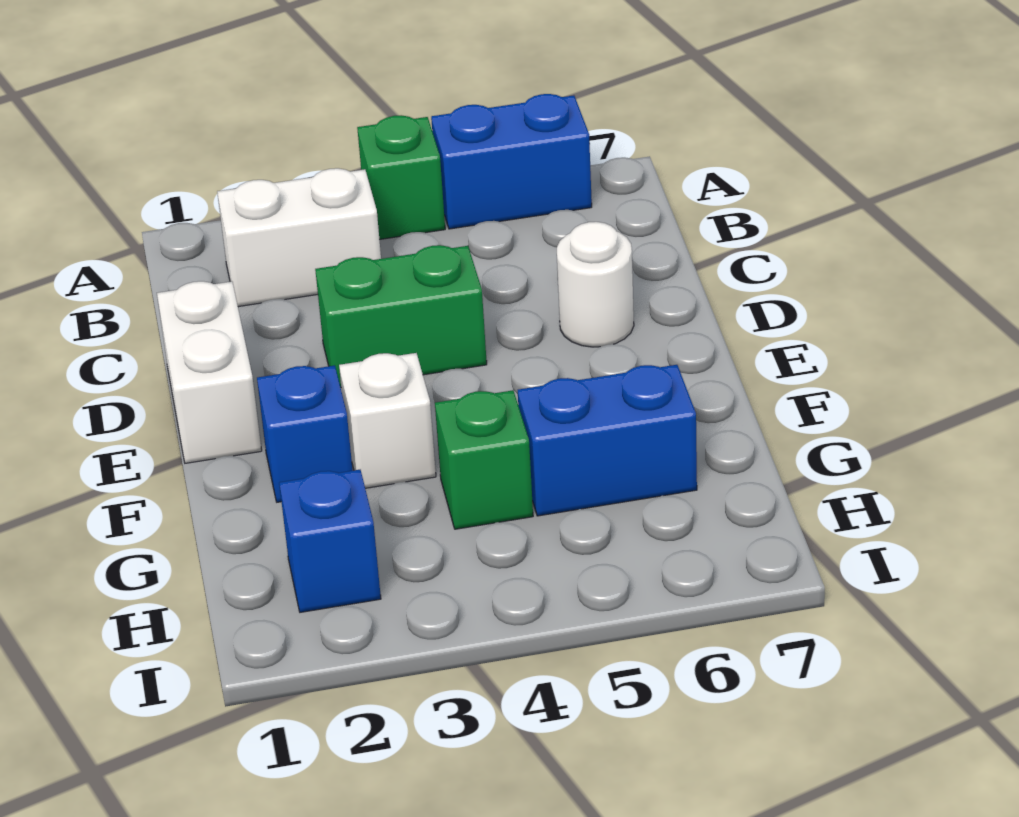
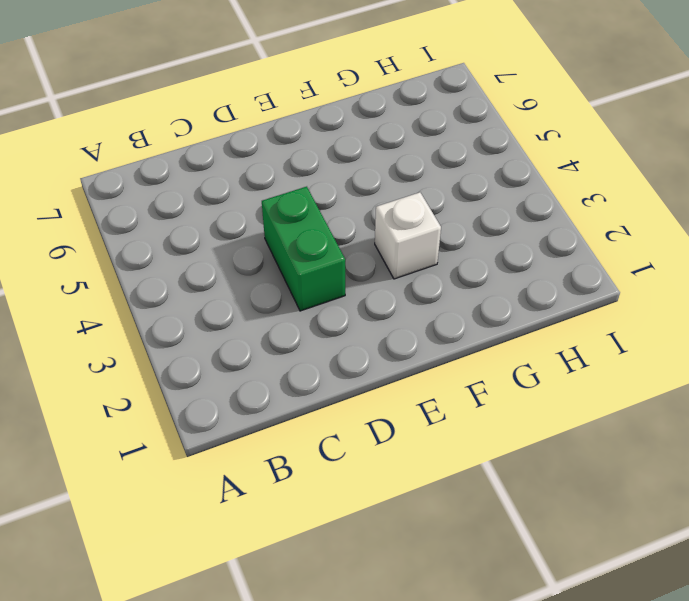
none -> green 1x1 brick [357,115,445,240]
none -> blue 1x2 brick [431,94,592,229]

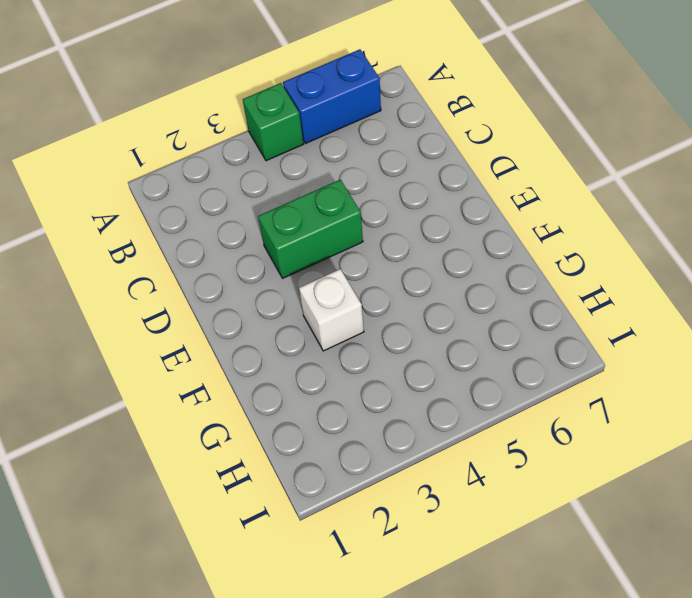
none -> white 1x2 brick [217,168,381,307]
none -> white 1x2 brick [157,281,262,463]

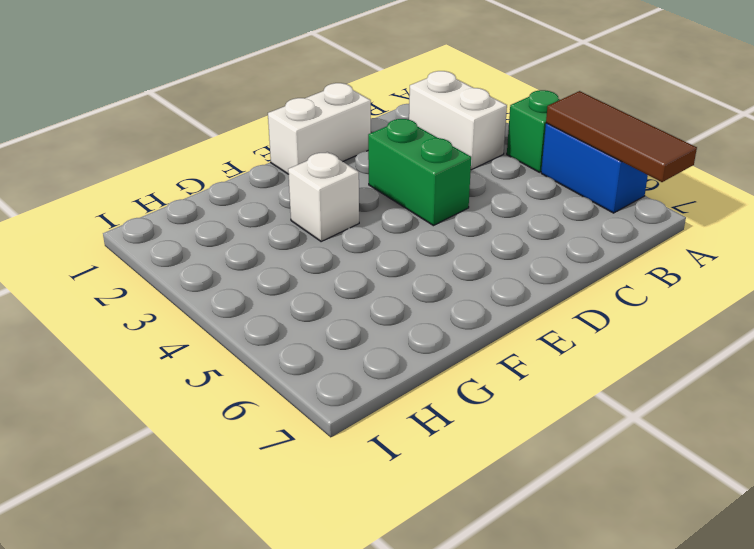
brown 1x3 tile [546,91,697,182] -> none
none -> white 1x1 round brick [557,222,634,347]
none -> blue 1x1 brick [257,365,353,502]

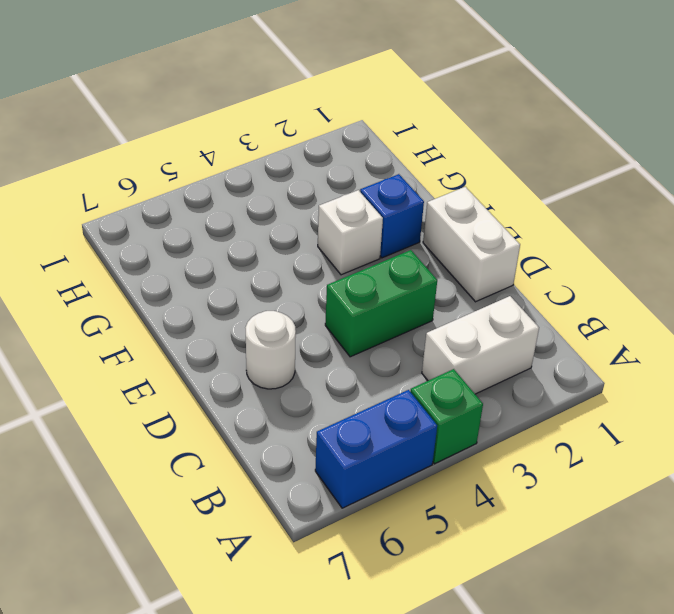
none -> green 1x1 brick [435,390,533,529]
none -> blue 1x2 brick [518,365,697,516]

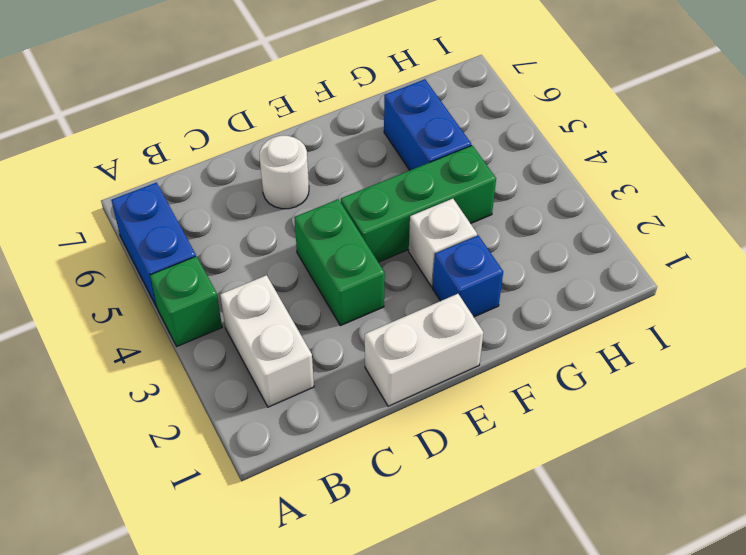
green 1x3 brick [341,145,496,262] -> green 1x1 brick [435,390,533,529]
none -> blue 1x1 brick [279,470,381,612]

